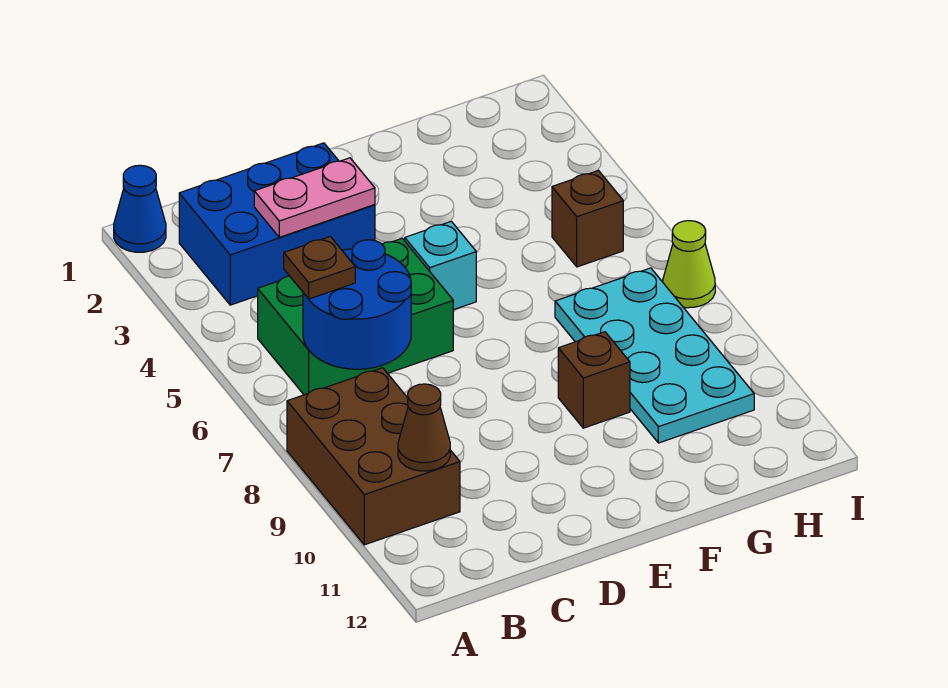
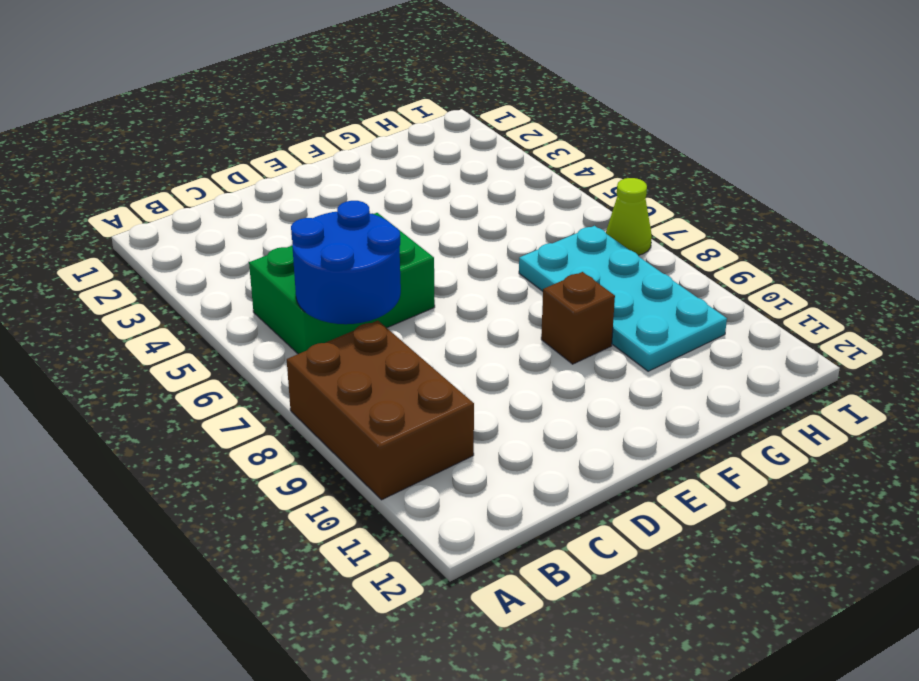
none -> blue 1x1 cone [114,165,166,252]
none -> blue 2x3 brick [179,143,375,305]
none -> cyan 1x1 brick [405,221,476,310]

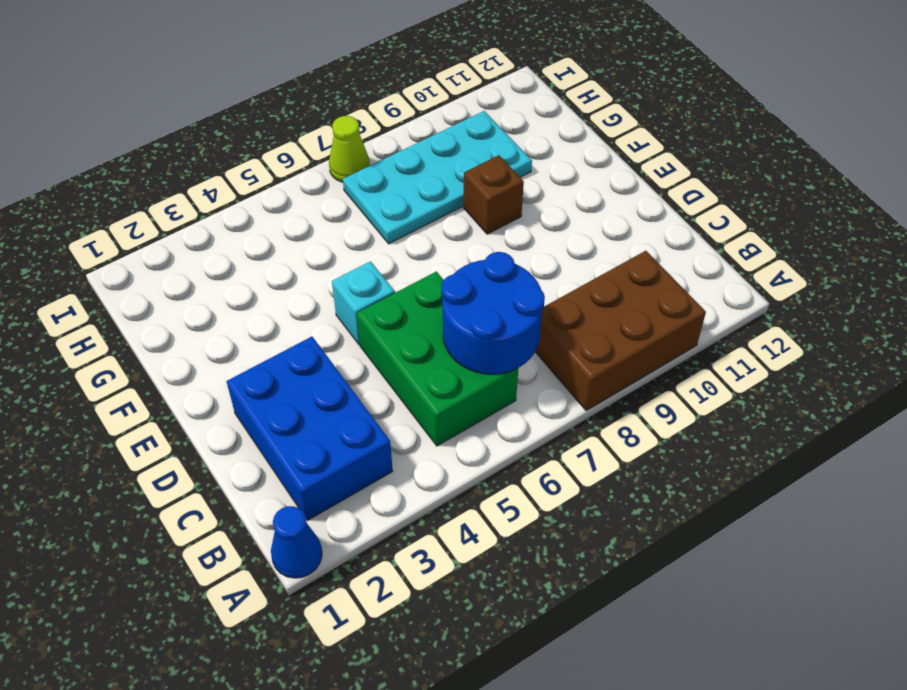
none -> brown 1x1 brick [552,171,623,267]
none -> brown 1x1 cone [398,384,450,471]
none -> pink 1x2 plate [254,158,375,237]

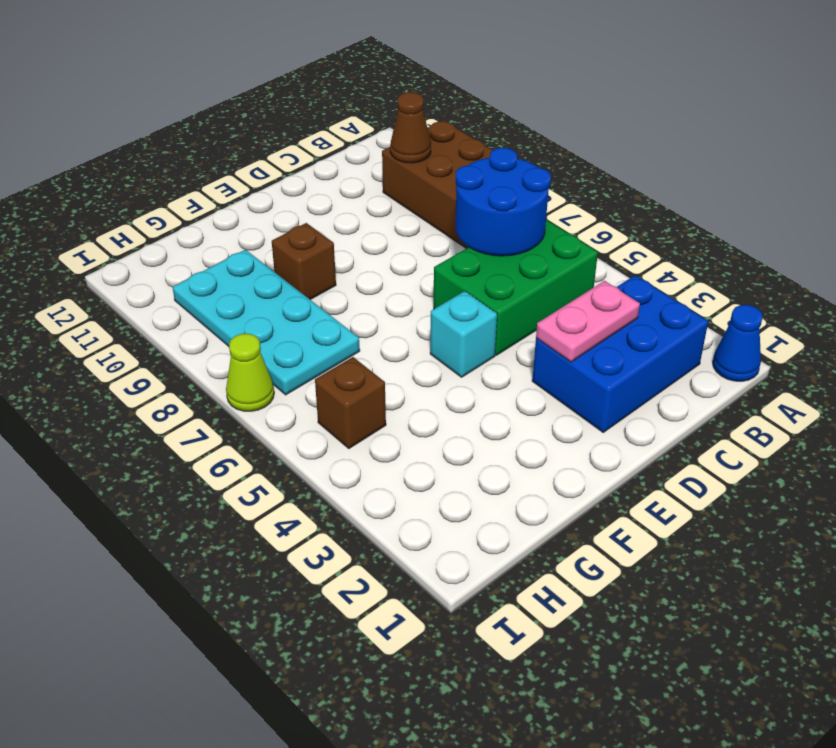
none -> brown 1x1 plate [284,236,355,299]

